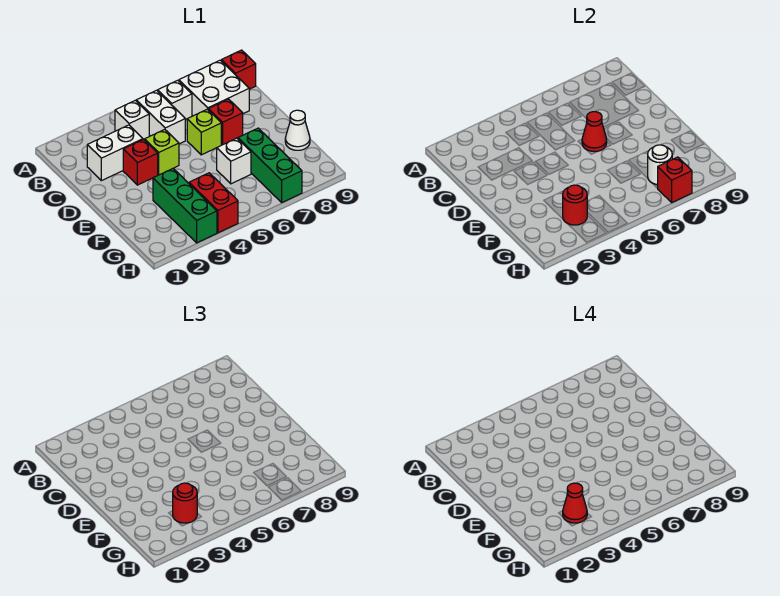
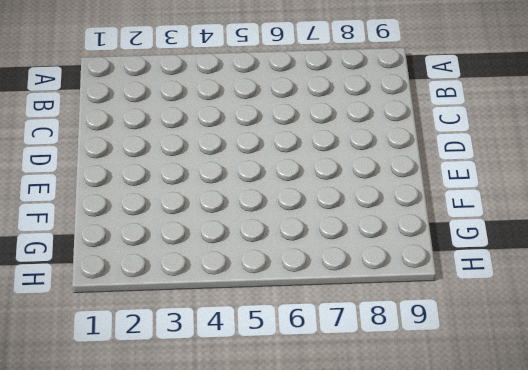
none -> white 1x1 brick [115,100,149,139]
none -> white 1x2 brick [136,90,185,144]
none -> white 1x1 brick [157,80,192,120]

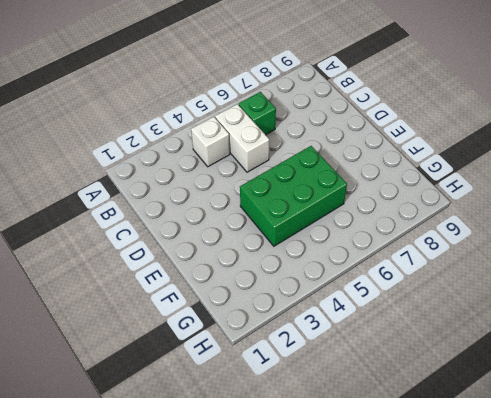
green 1x1 brick [239,92,276,135] -> white 1x1 brick [157,80,192,120]
green 2x3 brick [240,146,347,246] -> white 1x1 brick [217,138,251,184]
none -> white 2x2 brick [179,60,249,116]
none -> red 1x1 brick [221,50,256,89]
none -> white 1x2 brick [87,125,143,181]

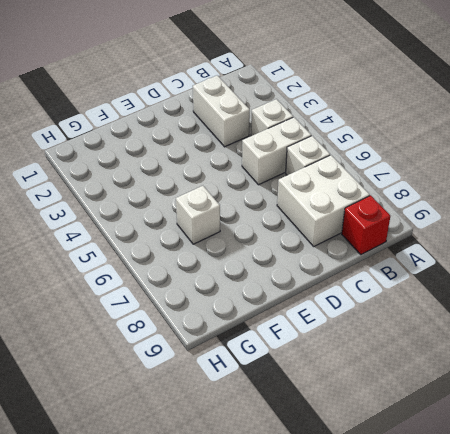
none -> red 1x1 brick [123,139,158,185]
none -> lime 1x1 brick [145,129,179,175]
none -> lime 1x1 brick [187,109,221,155]

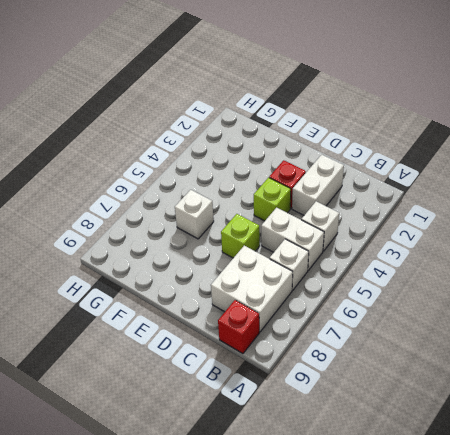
none -> red 1x1 brick [208,99,243,145]
none -> green 1x3 brick [153,169,217,243]
none -> green 1x3 brick [238,128,302,202]

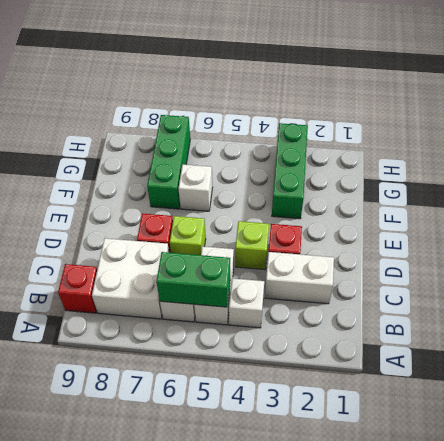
green 1x2 brick [156,252,230,307] -> none
none -> white 1x1 cone [285,110,310,150]
none -> red 1x2 brick [189,173,238,233]
none -> red 1x1 cone [582,112,607,152]

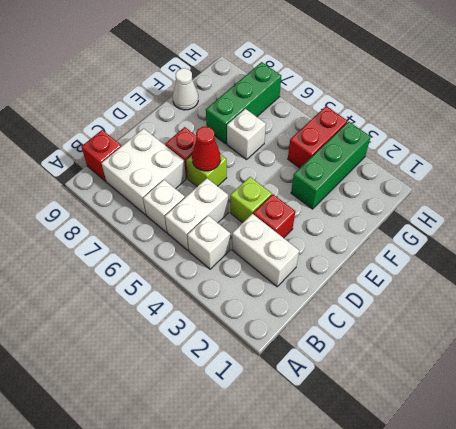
none -> red 1x1 round brick [563,185,587,225]
none -> white 1x1 round brick [648,145,672,185]
none -> red 1x1 brick [657,157,692,202]

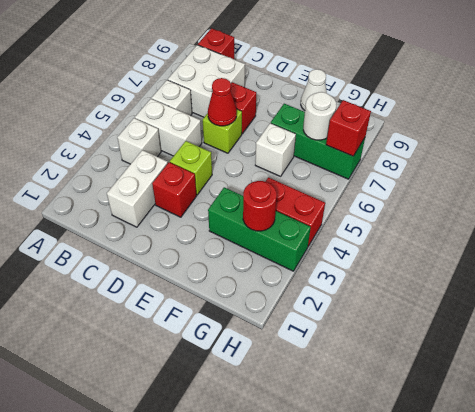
none -> red 1x1 round brick [173,483,197,523]
none -> red 1x1 cone [563,483,587,523]

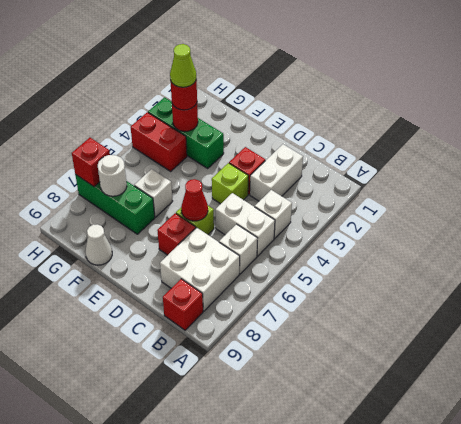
lime 1x1 cone [170,44,196,87] -> red 1x1 cone [563,483,587,523]

